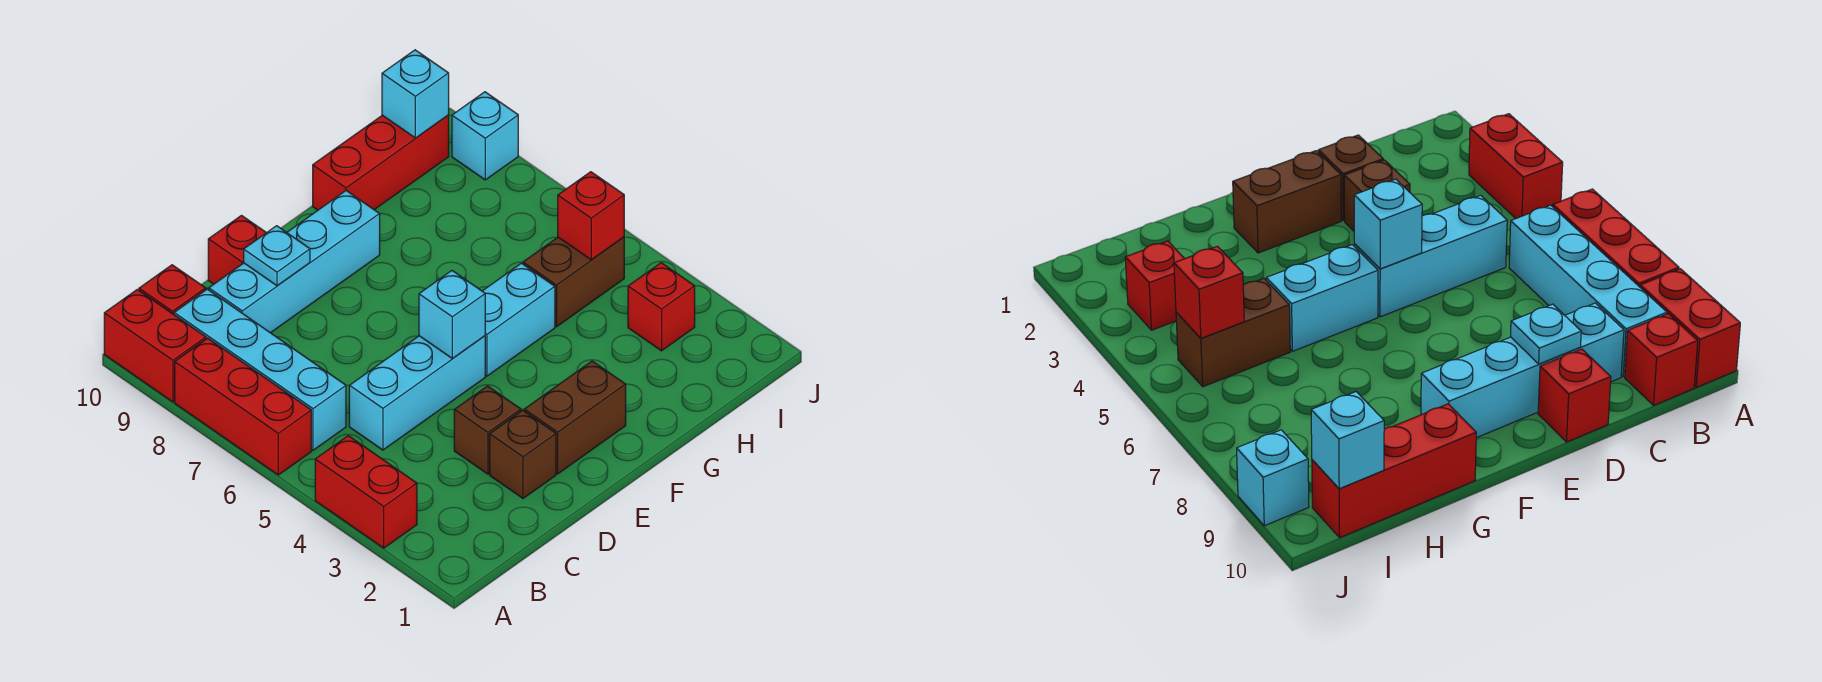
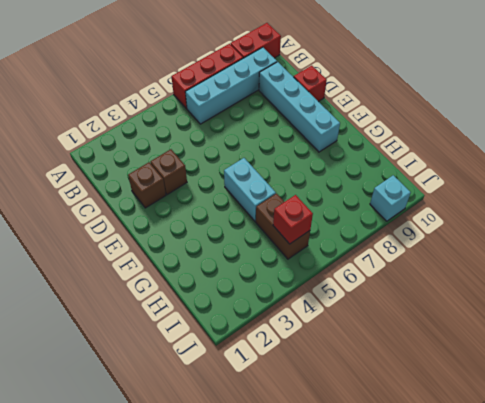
none -> red 1x2 brick [315,436,417,548]
none -> red 1x1 brick [139,265,206,314]
none -> cyan 1x3 brick [349,336,485,450]

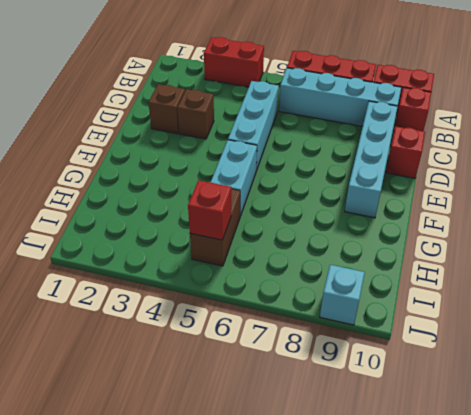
none -> brown 1x2 brick [524,361,626,474]
none -> red 1x3 brick [313,115,449,210]
none -> red 1x1 brick [628,263,695,351]

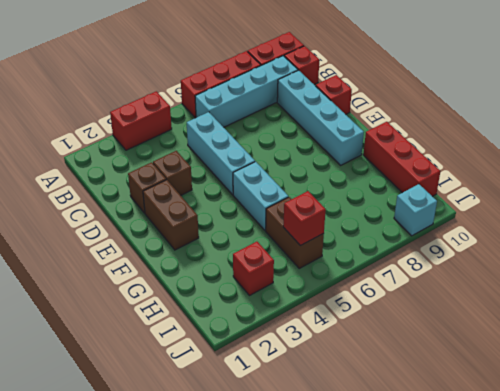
none -> cyan 1x1 plate [244,226,310,286]
none -> cyan 1x1 brick [419,271,485,359]
none -> cyan 1x1 brick [382,50,449,138]

